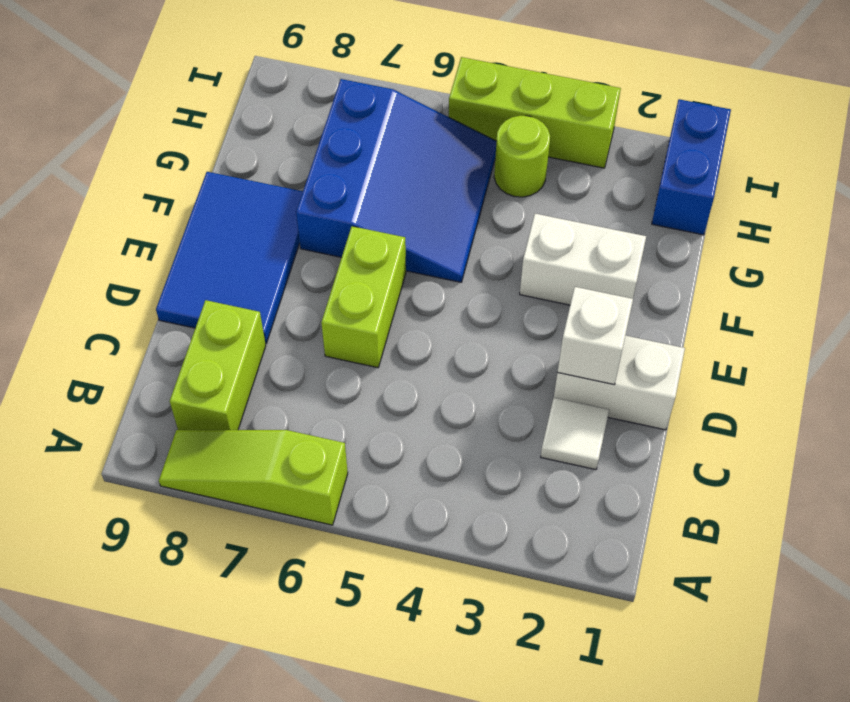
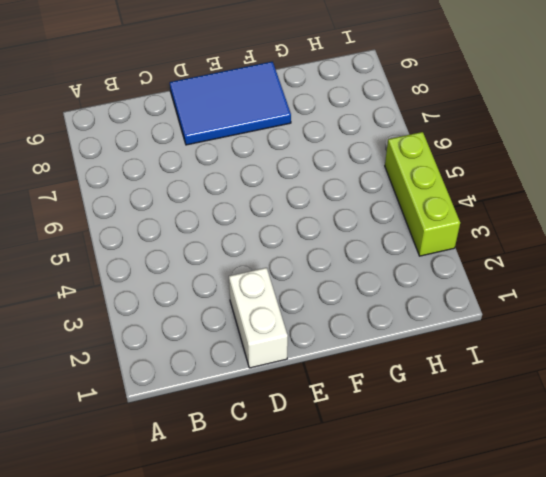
none -> lime 1x3 slope [159,430,348,525]
none -> lime 1x2 brick [170,300,266,430]
none -> white 1x1 tile [541,398,609,470]

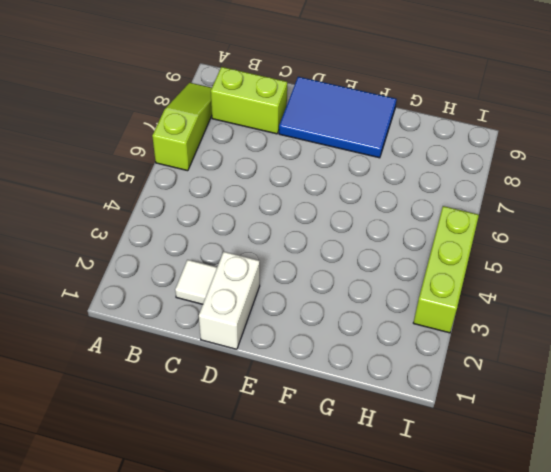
none -> lime 1x2 brick [321,226,406,368]
none -> white 1x2 brick [520,214,646,305]
none -> blue 3x3 slope [296,79,497,282]

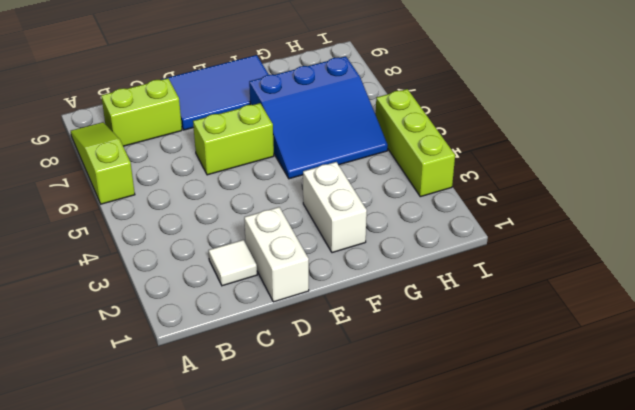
none -> blue 1x2 brick [652,99,731,235]
none -> lime 1x1 round brick [494,116,550,197]
none -> white 1x1 brick [557,287,633,385]

